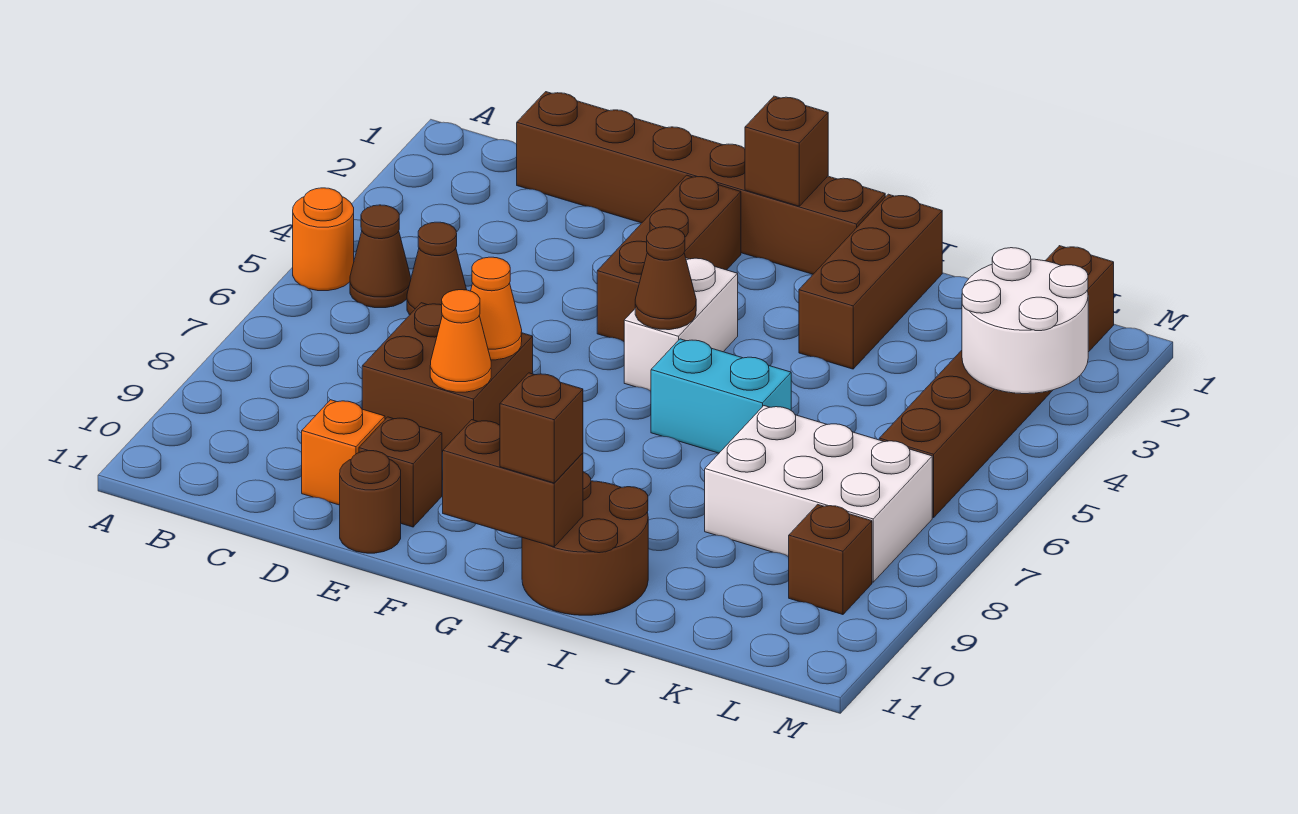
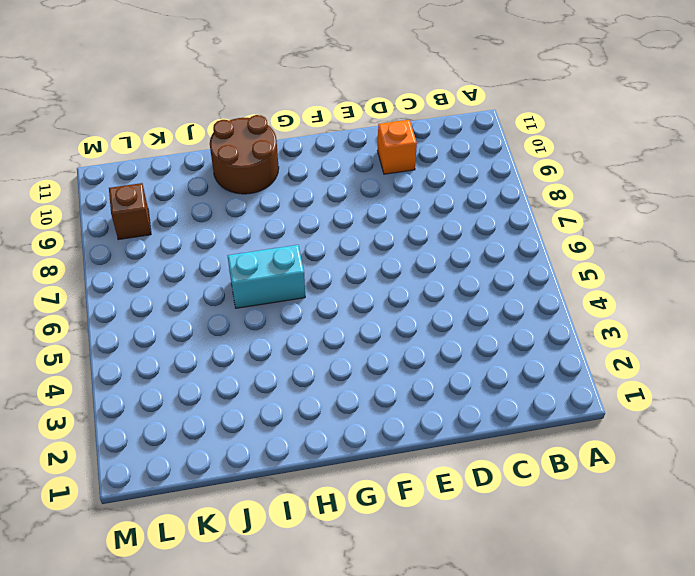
none -> orange 1x1 round brick [293,188,354,291]
none -> brown 1x1 cone [350,205,411,308]
none -> brown 1x6 brick [517,92,885,274]

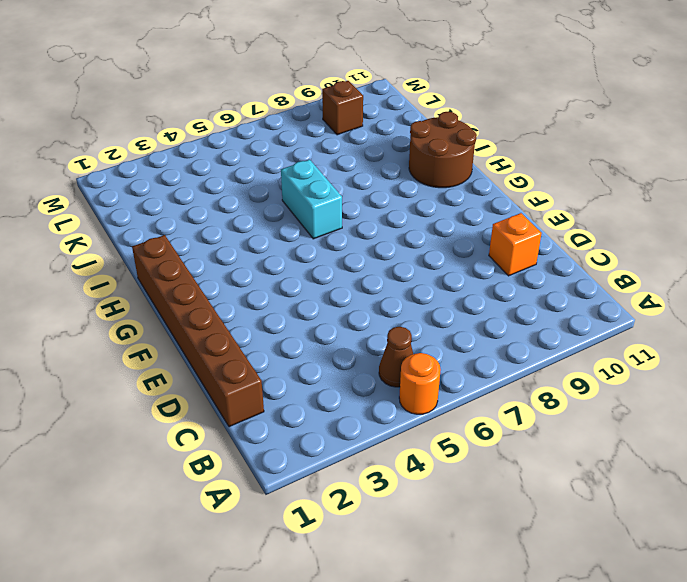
none -> brown 1x1 cone [407,222,467,315]
none -> brown 2x2 brick [362,303,533,452]
none -> brown 1x1 brick [359,417,442,527]

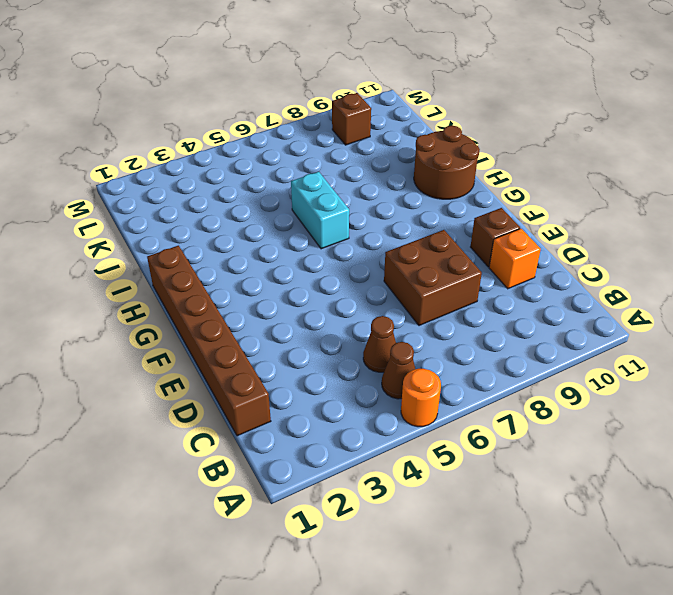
none -> brown 1x1 round brick [340,451,401,553]
none -> brown 1x3 brick [597,175,741,342]
none -> white 1x2 brick [624,258,738,391]

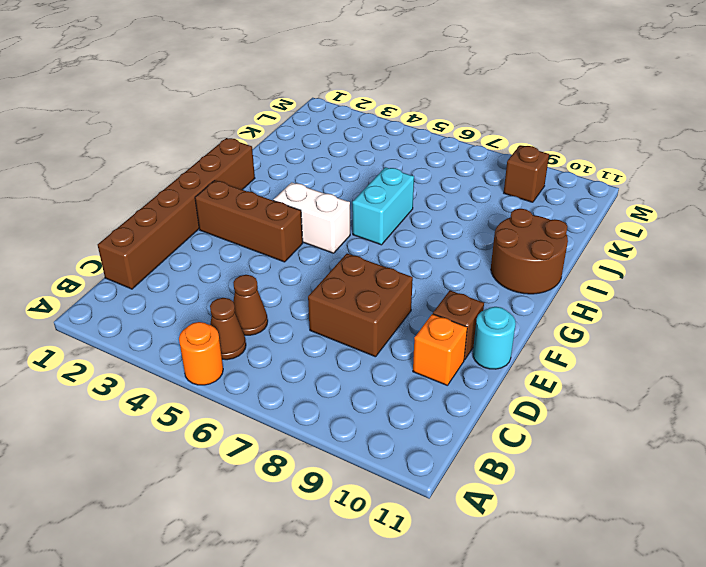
cyan 1x1 round brick [473,307,516,369] -> brown 1x1 round brick [340,451,401,553]
none -> brown 1x3 brick [799,194,942,369]
none -> white 2x3 brick [705,406,932,582]
none -> brown 1x6 brick [879,246,1114,517]

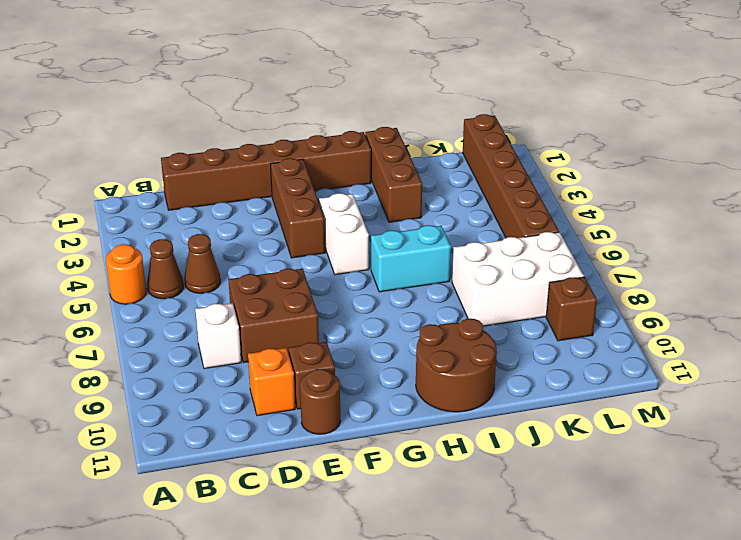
white 1x1 brick [195,303,241,369] -> none
none -> orange 1x1 cone [471,257,522,360]
none -> orange 1x1 cone [430,290,491,392]
none -> brown 1x1 brick [745,96,828,206]

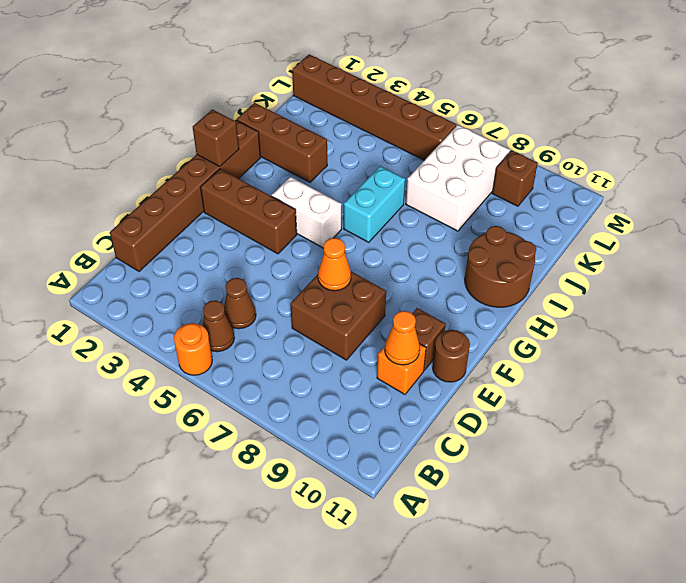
orange 1x1 cone [385,311,420,365] -> orange 1x1 cone moved to [430,290,491,392]
none -> brown 1x1 cone [635,227,696,330]
none -> brown 1x2 brick [443,420,583,547]
none -> white 2x2 round brick [962,248,1088,394]

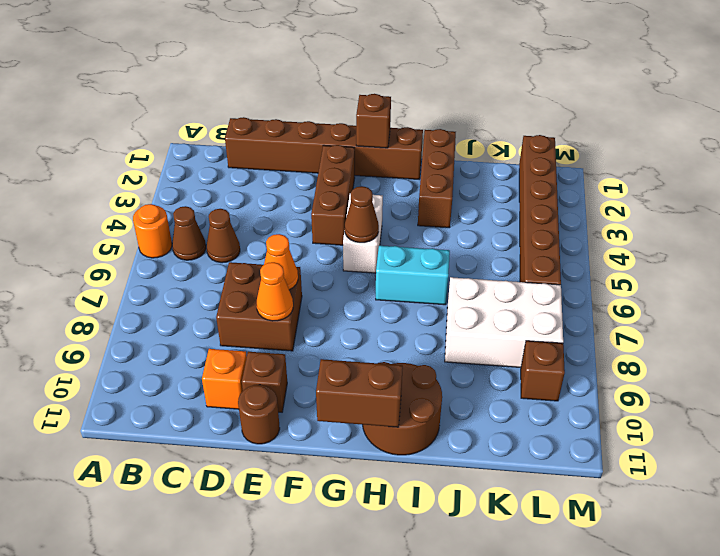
none -> white 2x2 round brick [962,248,1088,394]
none -> brown 1x1 brick [500,373,583,483]

